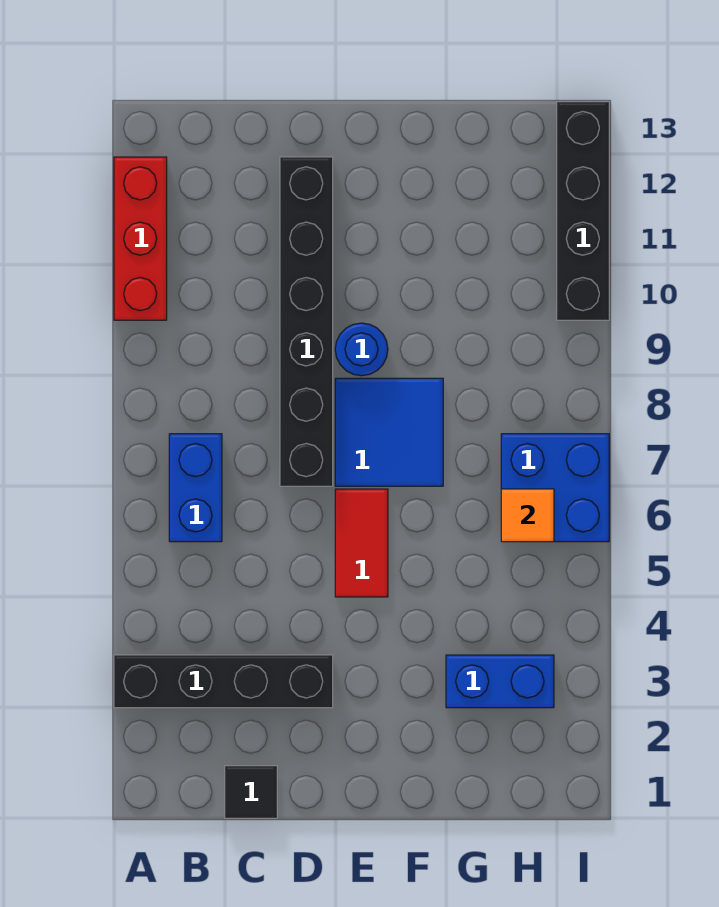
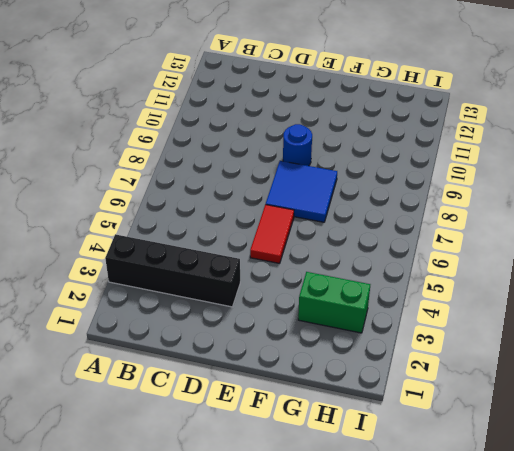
green 1x2 brick [298,272,370,333] -> blue 1x2 brick [446,655,554,708]
none -> red 1x3 brick [114,157,167,320]
none -> blue 1x2 brick [169,434,222,542]
none -> black 1x1 tile [225,766,277,818]

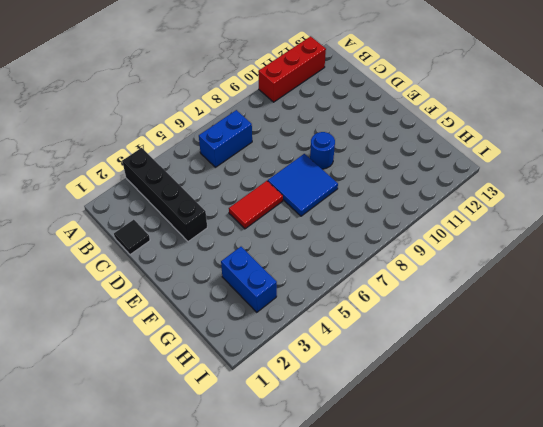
none -> black 1x6 brick [280,157,333,486]
none -> blue 2x2 brick [501,434,609,542]
none -> black 1x4 brick [557,102,609,320]

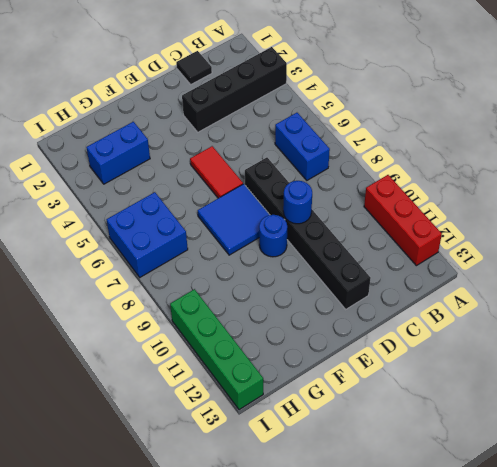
blue 1x1 round brick [283,181,312,224] -> none
green 1x4 brick [170,289,263,410] -> black 1x4 brick [557,102,609,320]
none -> orange 1x1 tile [501,489,554,542]

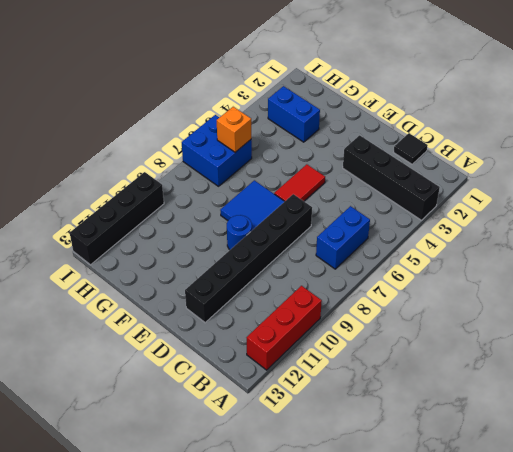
orange 1x1 brick [217,107,251,152] -> orange 1x1 tile [501,489,554,542]

